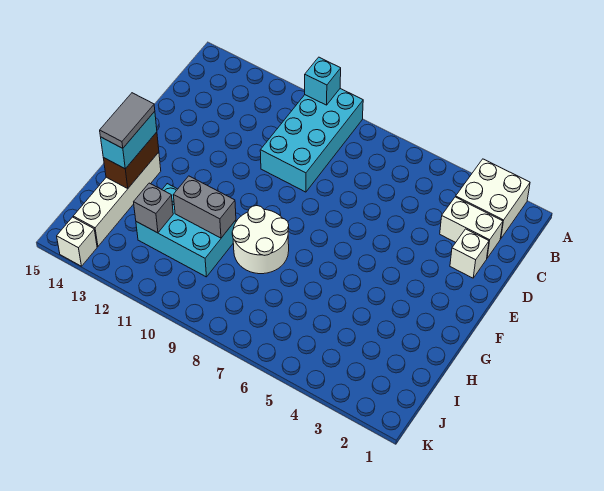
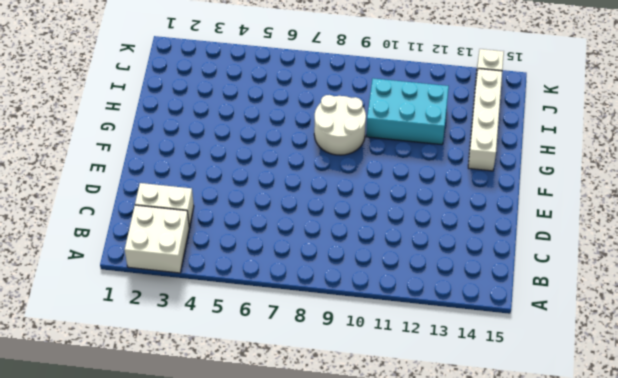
none -> cyan 2x4 brick [260,89,363,192]
none -> white 1x1 brick [450,229,489,278]
none -> cyan 1x1 brick [305,57,341,105]

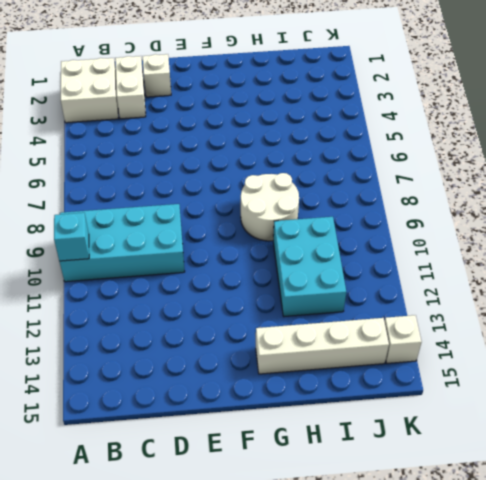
none -> brown 1x2 brick [104,132,159,188]
none -> grey 1x2 brick [173,176,236,238]
none -> grey 1x1 brick [134,183,173,233]

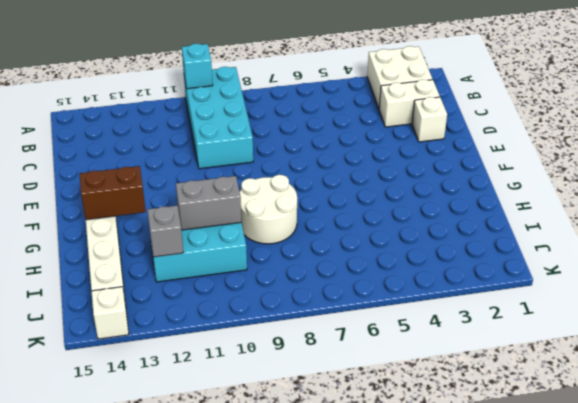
brown 1x2 brick [80,166,146,220] -> brown 1x2 brick turned to [104,132,159,188]
none -> cyan 1x2 brick [101,111,157,169]
none -> grey 1x2 tile [100,93,155,148]

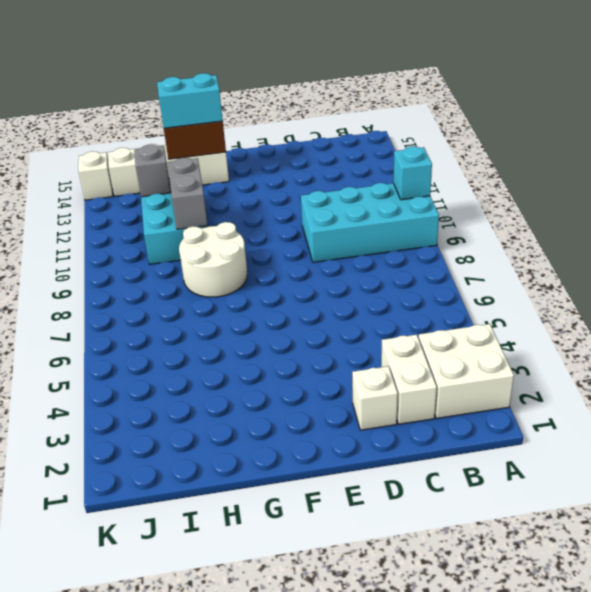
none -> grey 1x2 tile [100,93,155,148]

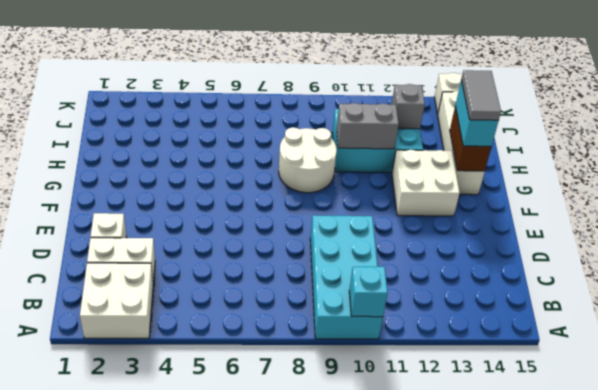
white 2x2 brick [392,150,460,216] -> none

